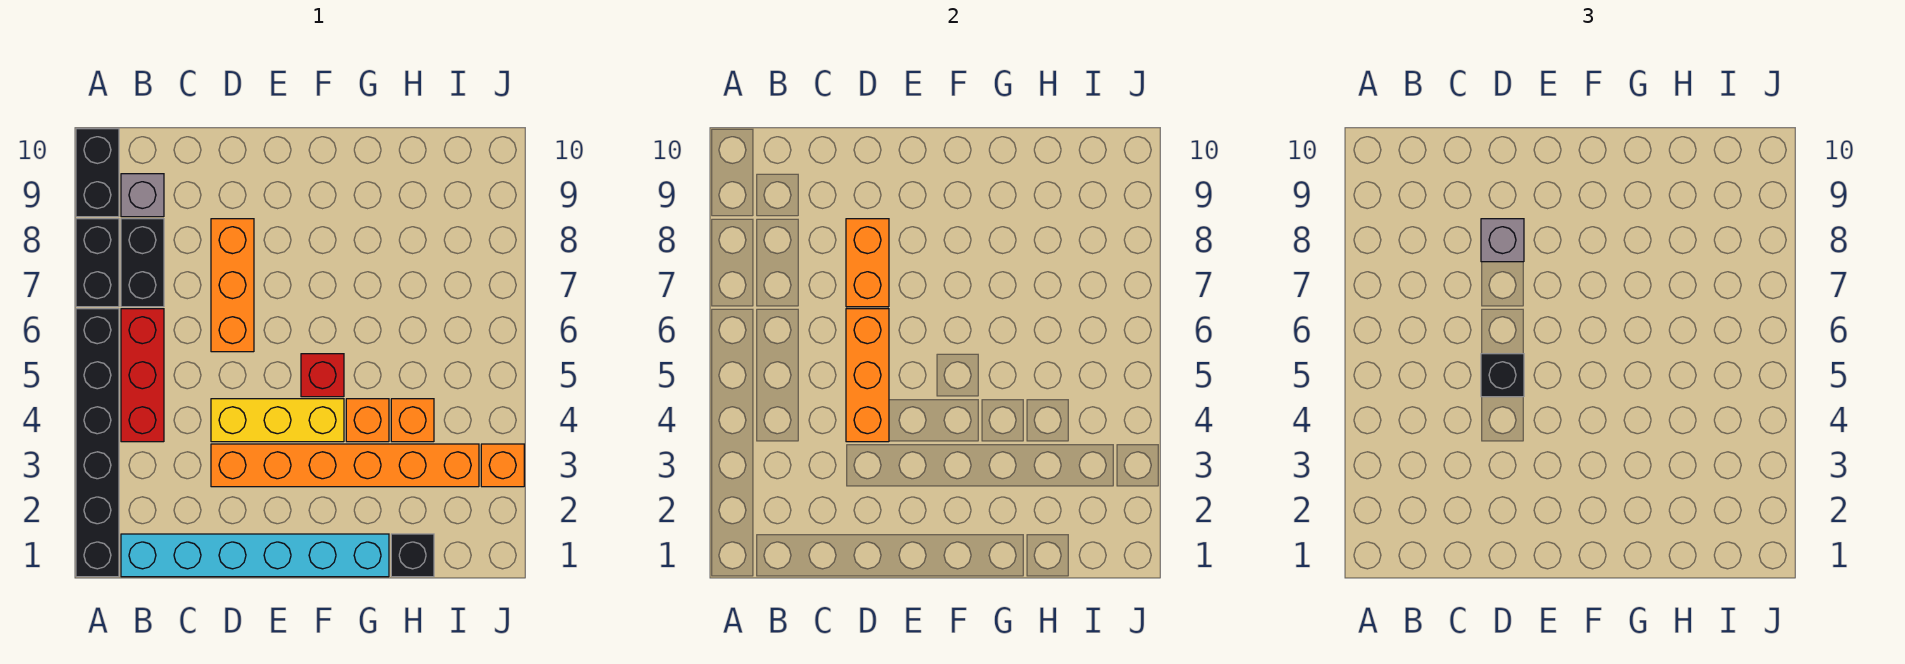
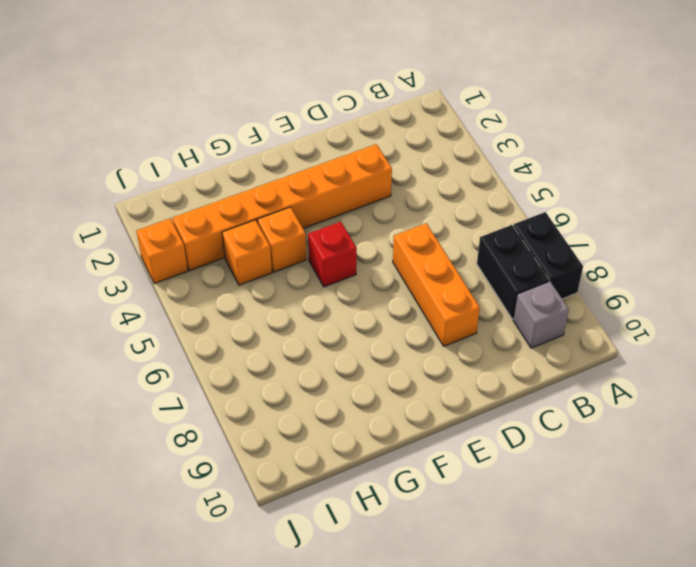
none -> black 1x6 brick [76,309,119,577]
none -> black 1x2 brick [76,129,119,217]
none -> cyan 1x6 brick [121,534,389,577]

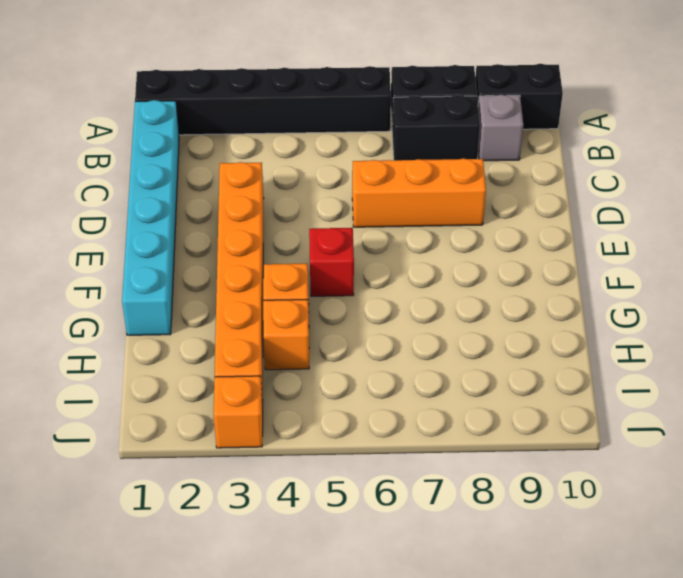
none -> red 1x3 brick [121,309,164,442]
none -> yellow 1x3 brick [211,399,344,442]
none -> black 1x1 brick [391,534,434,577]

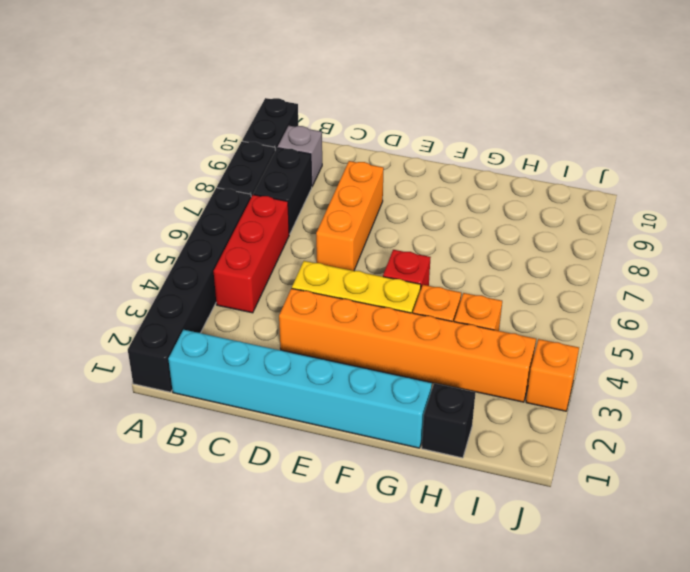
none -> orange 1x3 brick [846,309,889,442]
none -> orange 1x2 brick [846,219,889,307]
none -> black 1x1 brick [1481,354,1524,397]

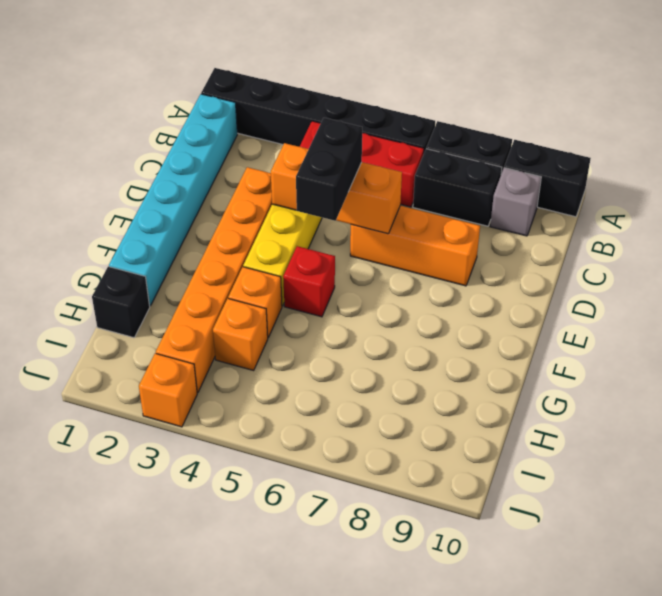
black 1x2 brick [296,118,362,221] -> black 1x1 brick [1481,354,1524,397]
none -> orange 1x2 brick [846,219,889,307]
none -> grey 1x1 brick [1481,219,1524,262]

